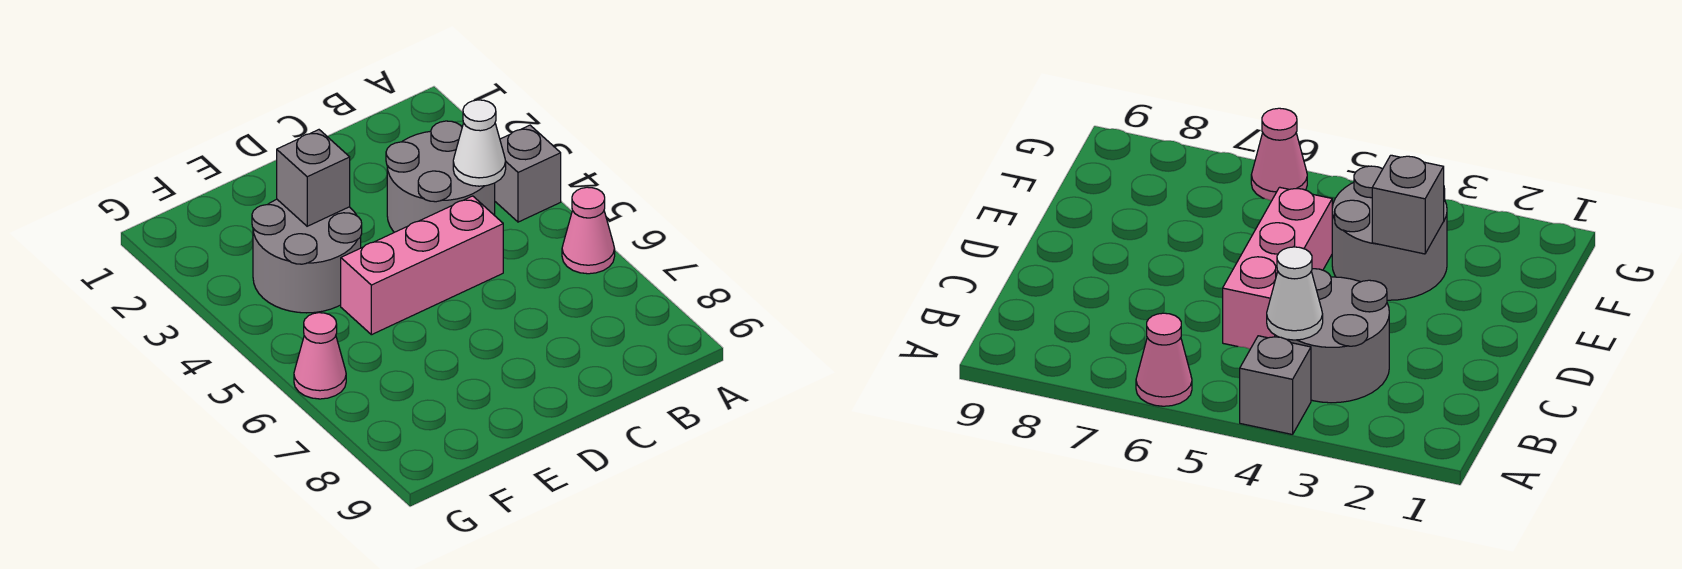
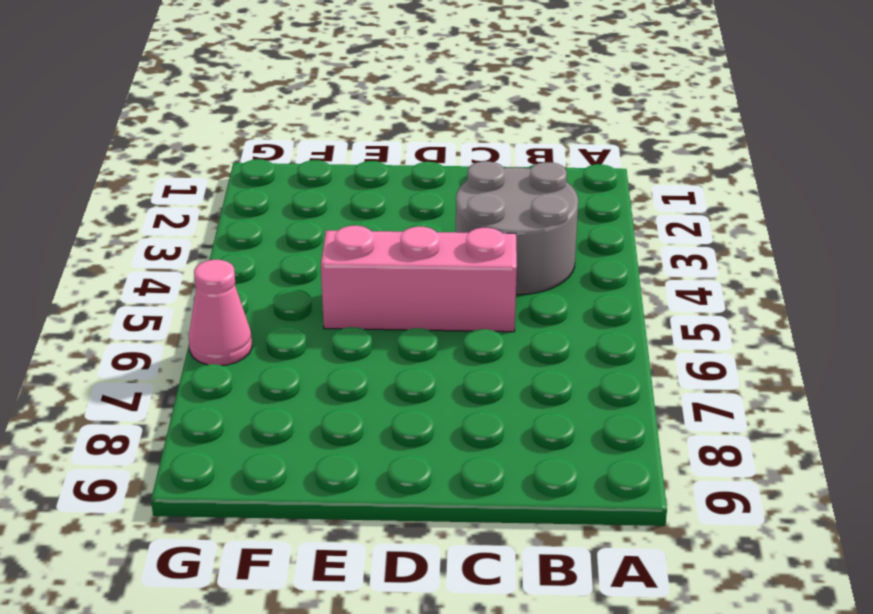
none -> grey 1x1 brick [495,125,561,222]
none -> pink 1x1 cone [562,187,615,274]

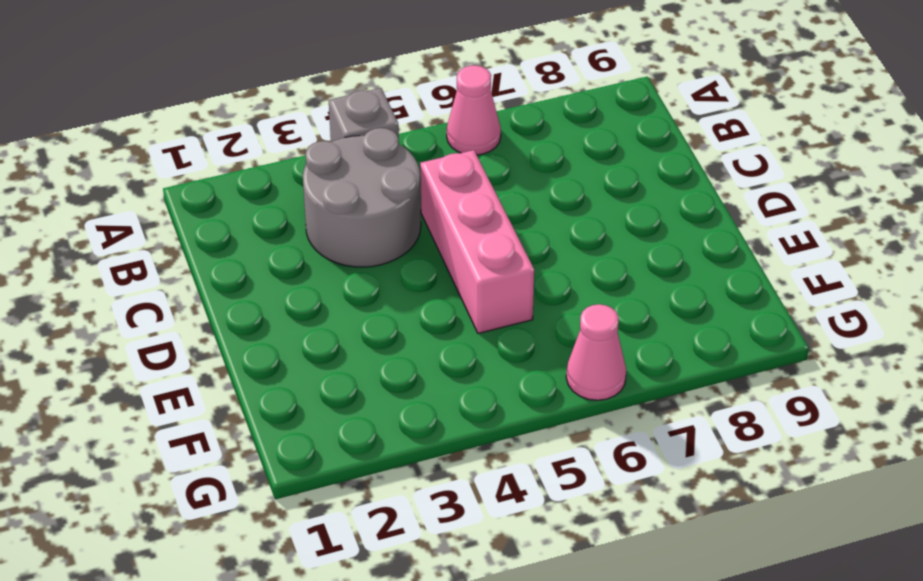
none -> grey 2x2 round brick [252,199,362,313]
none -> white 1x1 cone [453,100,506,186]

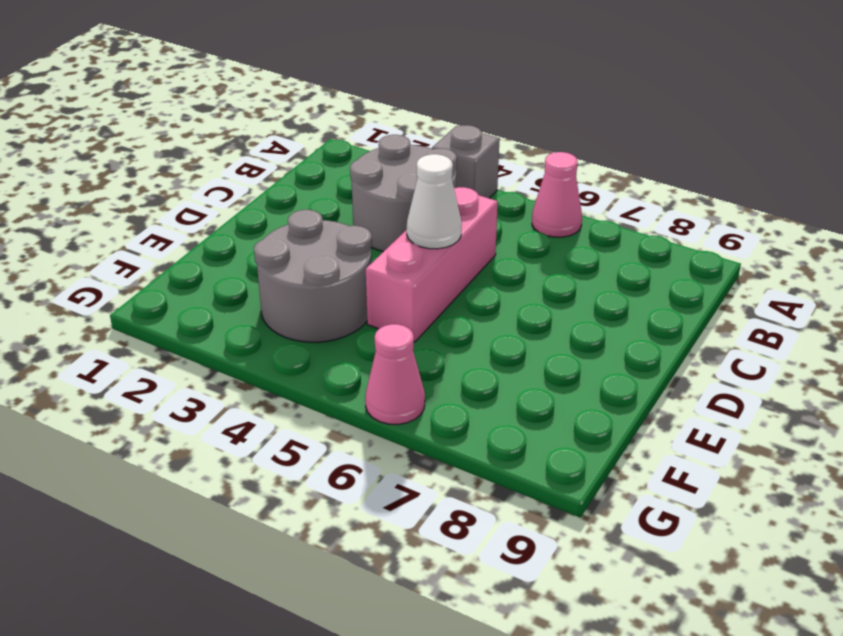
white 1x1 cone [407,154,462,249] -> white 1x1 cone moved to [453,100,506,186]
none -> grey 1x1 brick [277,130,350,226]

